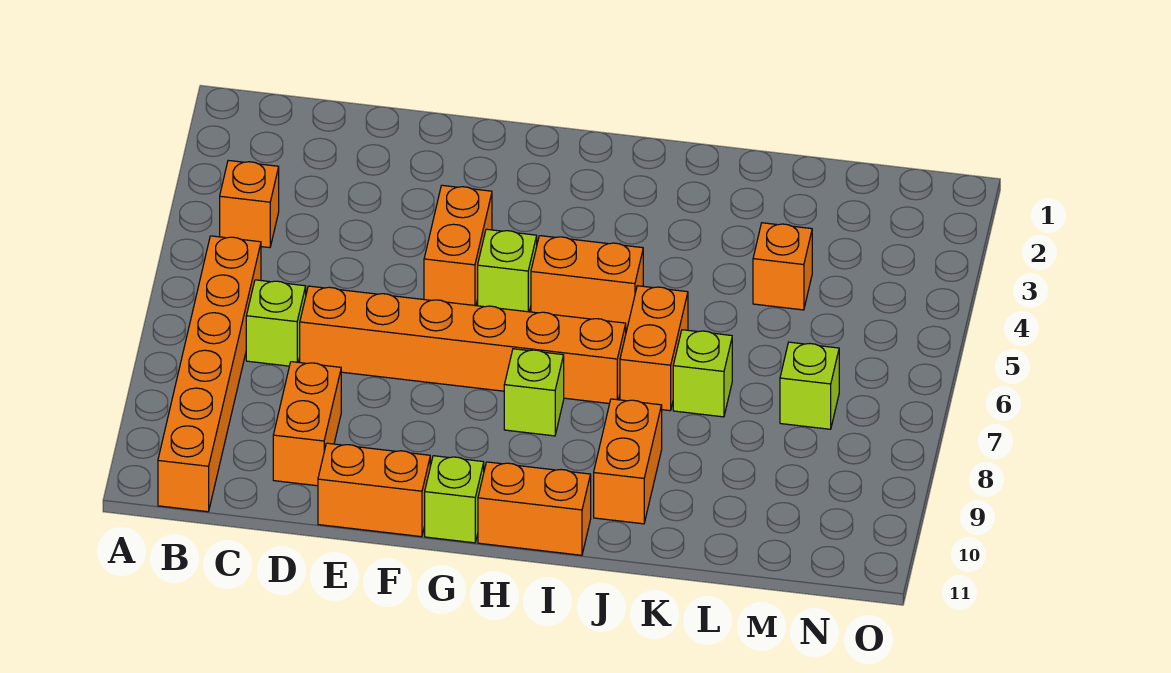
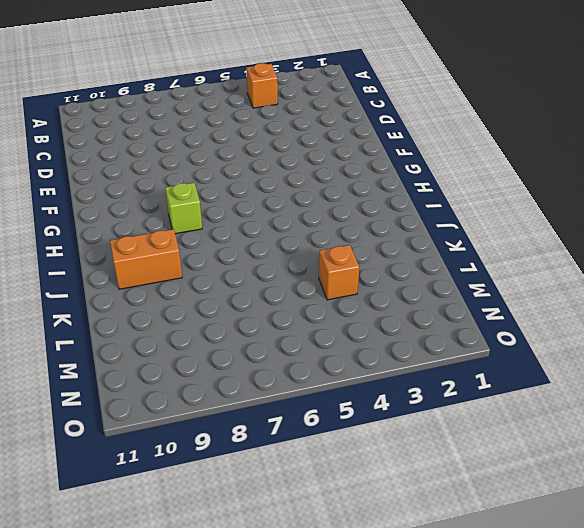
none -> orange 1x6 brick [158,236,261,512]
none -> lime 1x1 brick [246,280,306,366]
none -> orange 1x6 brick [300,286,626,404]

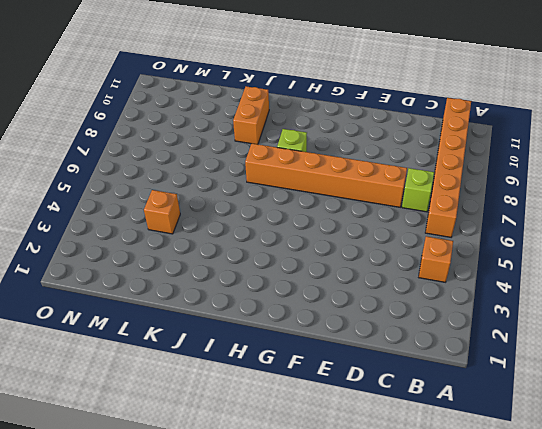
none -> orange 1x2 brick [273,362,341,486]
none -> orange 1x2 brick [318,443,430,537]
none -> orange 1x2 brick [424,185,492,306]

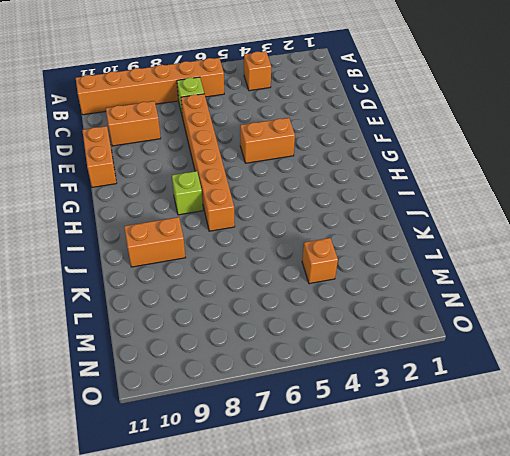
none -> lime 1x1 brick [478,229,537,312]
none -> lime 1x1 brick [425,456,484,543]
none -> orange 1x2 brick [531,236,643,328]

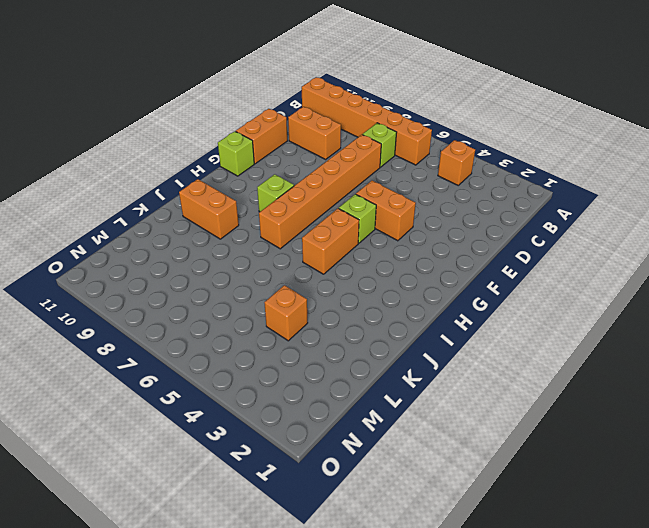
none -> orange 1x2 brick [478,462,591,555]
none -> orange 1x2 brick [620,286,688,411]
none -> lime 1x1 brick [673,330,732,417]

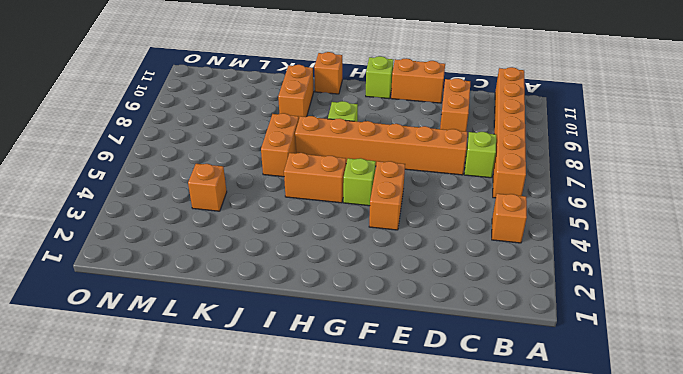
orange 1x1 brick [314,52,342,94] -> orange 1x2 brick [478,462,591,555]
none -> lime 1x1 brick [673,330,732,417]
none -> lime 1x1 brick [780,342,839,429]

